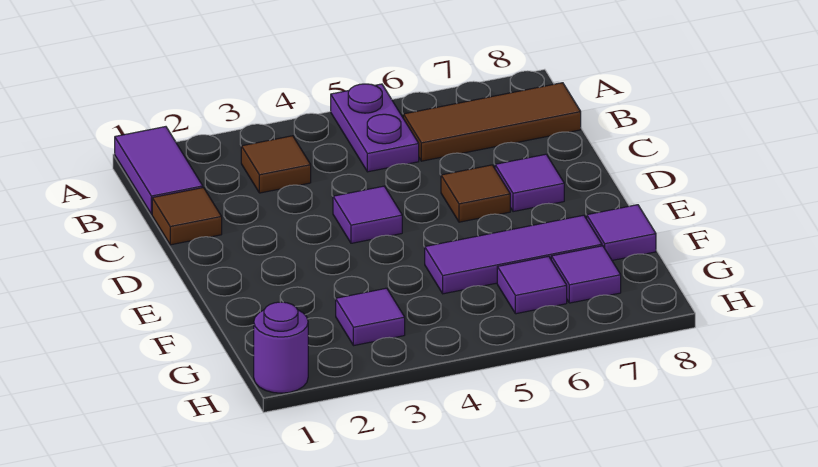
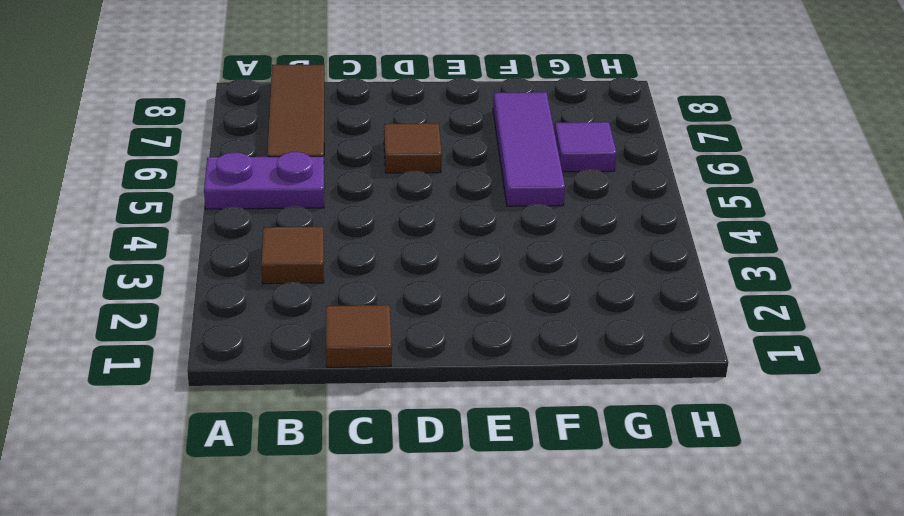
none -> purple 1x2 tile [115,127,203,214]
none -> purple 1x1 tile [333,186,402,243]
none -> purple 1x1 tile [495,154,564,212]

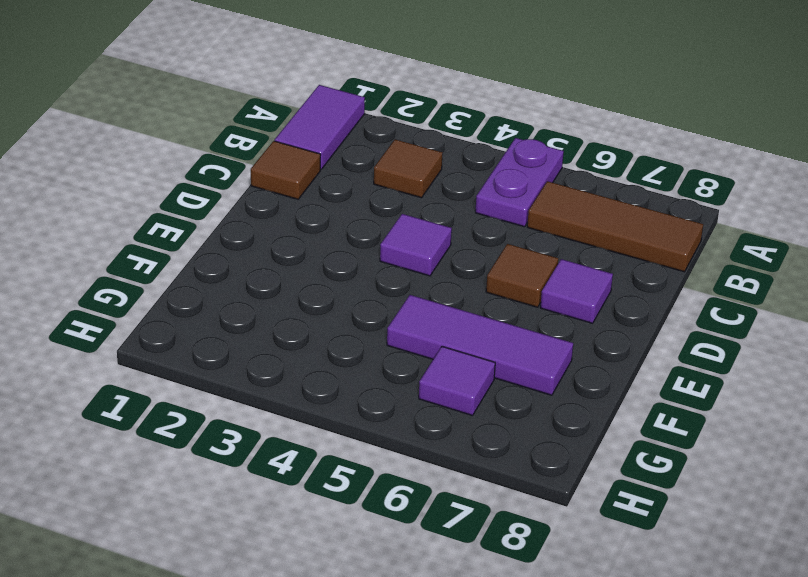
none -> purple 1x1 tile [587,205,656,260]
none -> purple 1x1 tile [336,288,405,346]
none -> purple 1x1 tile [551,246,621,303]

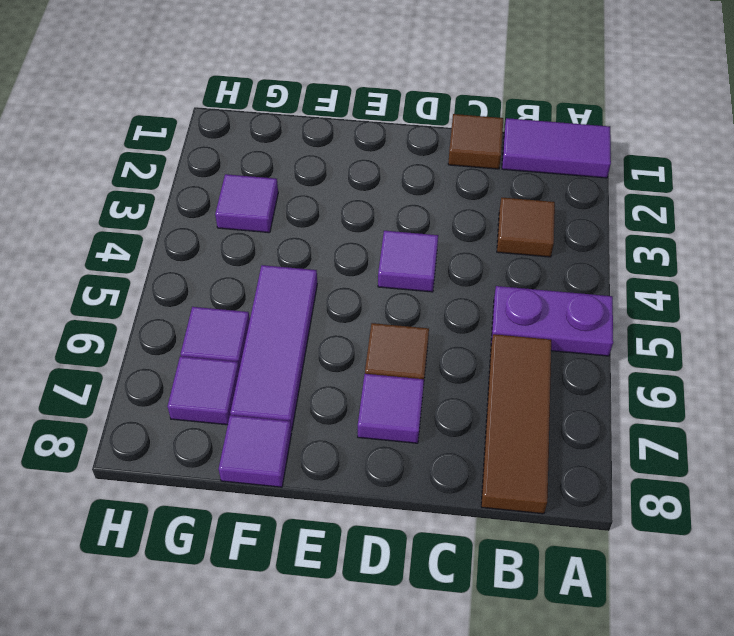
none -> purple 1x1 round brick [254,302,308,393]

